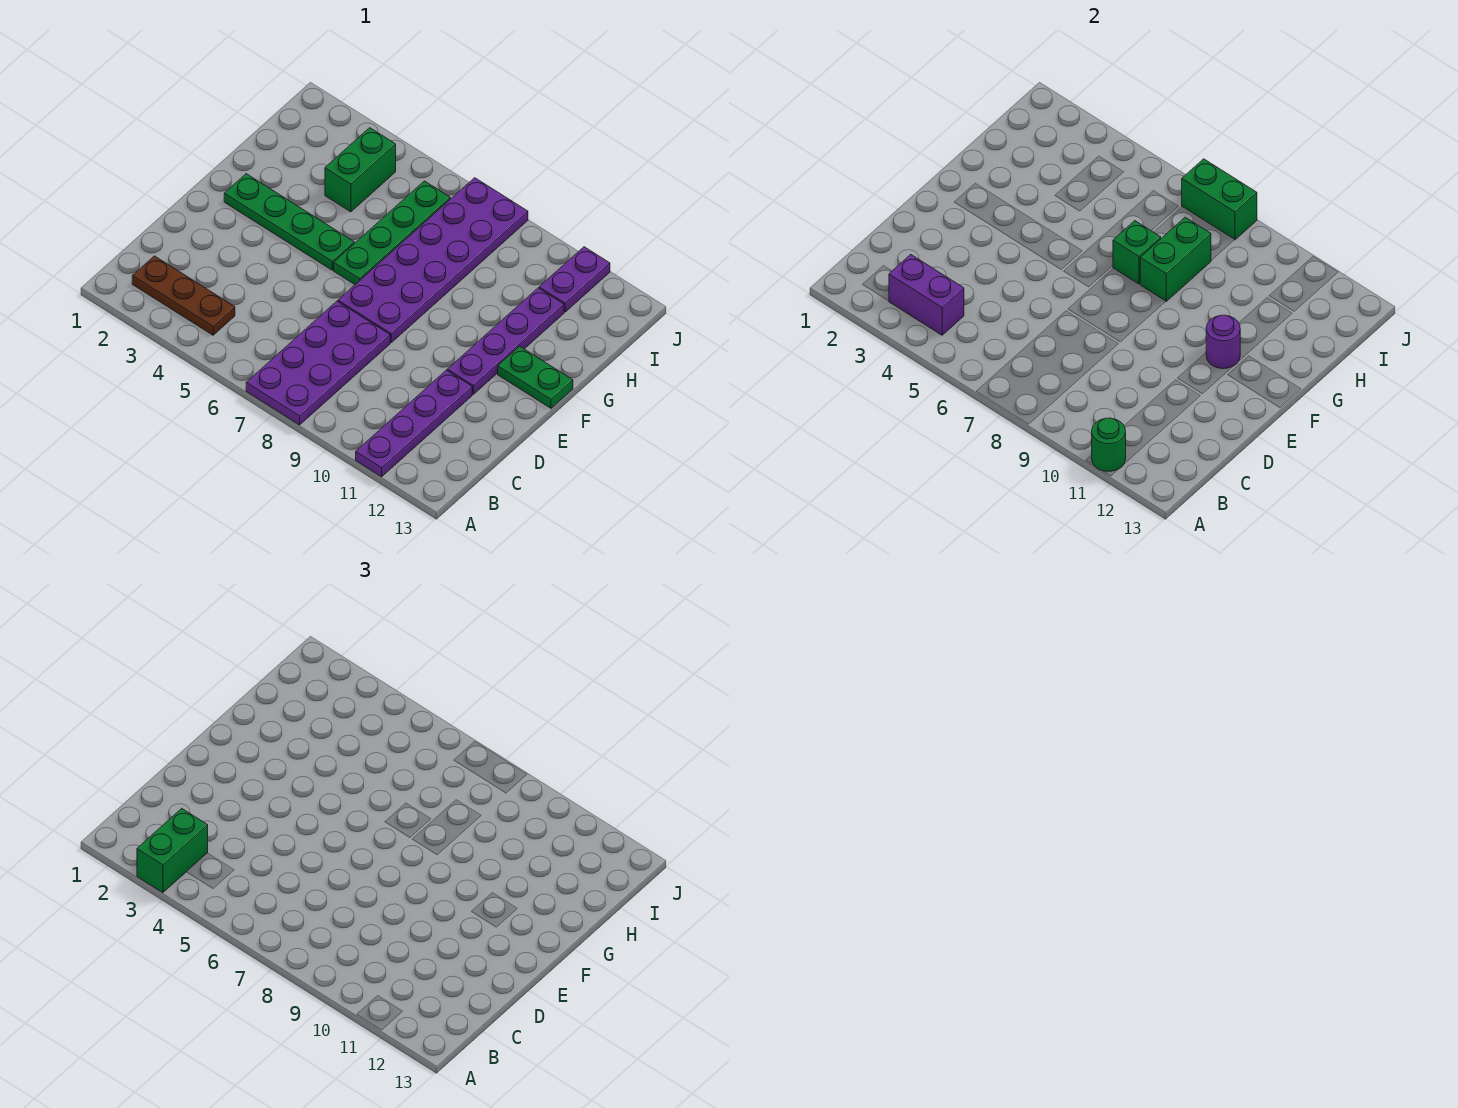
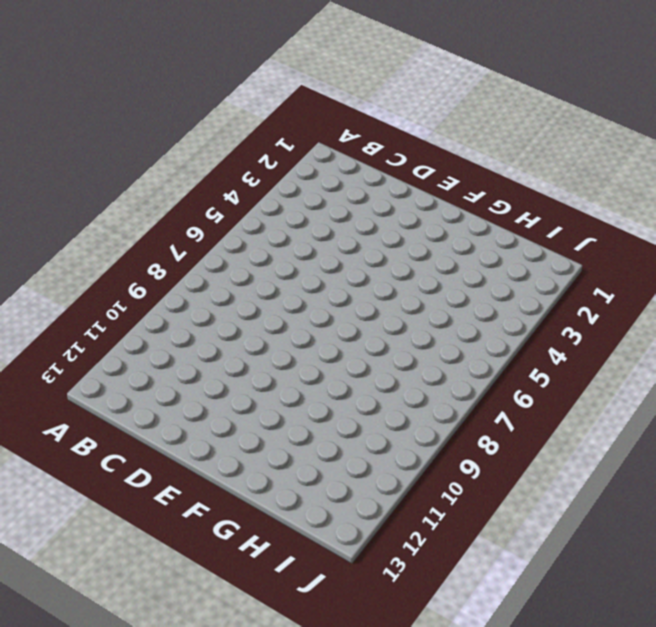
none -> purple 2x4 plate [246,301,390,425]
none -> purple 1x4 plate [356,370,472,477]
none -> brown 1x3 plate [132,256,235,335]

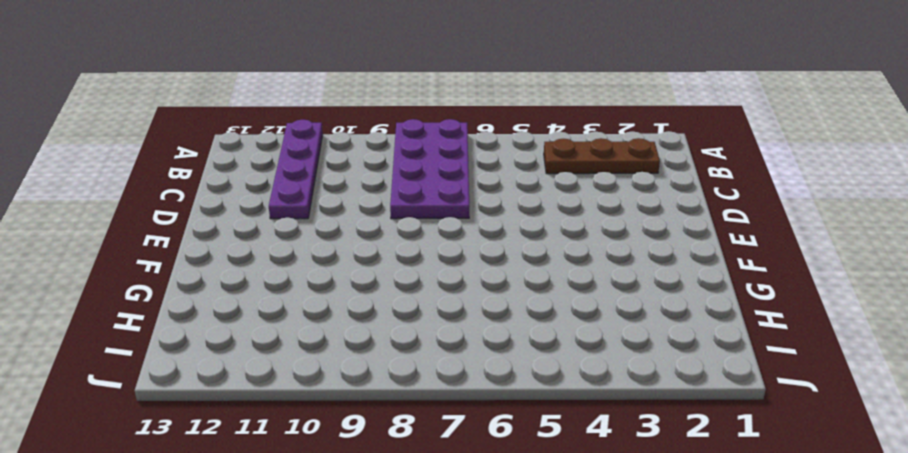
none -> purple 2x6 plate [338,178,528,342]
none -> purple 1x4 plate [447,288,564,394]
none -> green 1x4 plate [224,174,354,270]

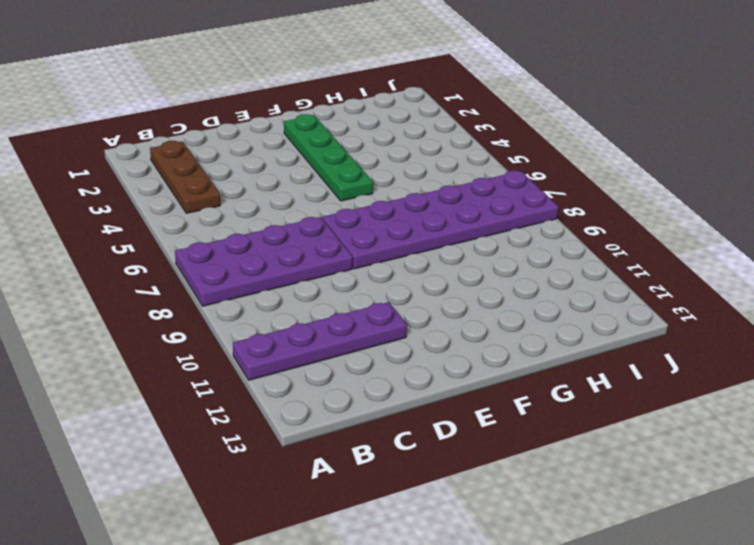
none -> purple 1x4 plate [447,288,564,394]
none -> green 1x4 plate [334,181,450,284]
none -> green 1x2 plate [498,346,573,408]

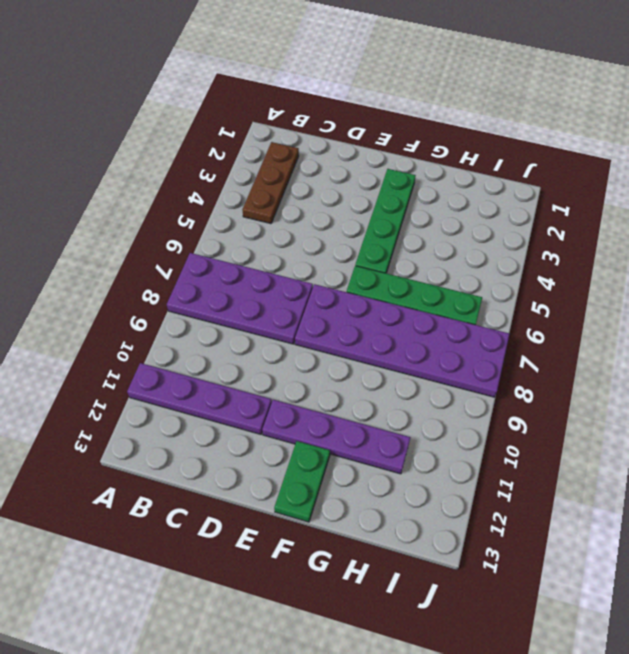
none -> green 1x2 brick [325,128,396,212]
none -> purple 1x2 plate [539,247,610,312]
none -> green 1x1 round brick [1092,418,1126,471]

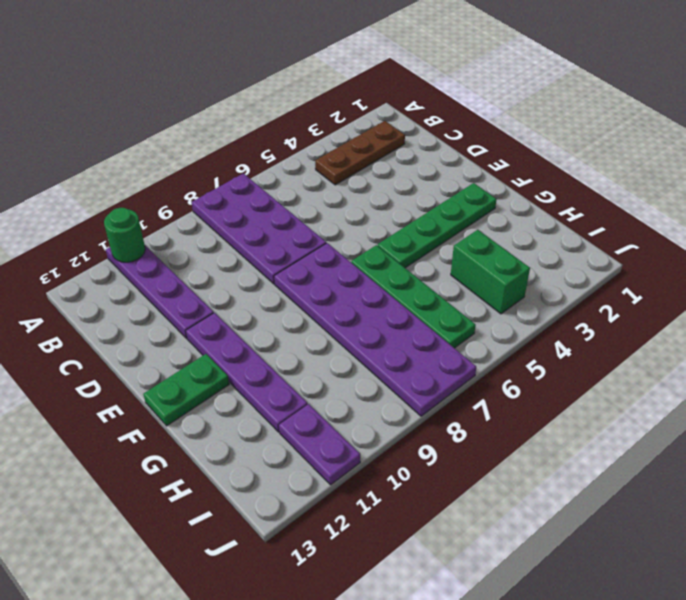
none -> purple 1x2 brick [889,254,964,335]
none -> purple 1x1 round brick [1206,315,1240,369]
none -> green 1x1 brick [1113,221,1161,284]

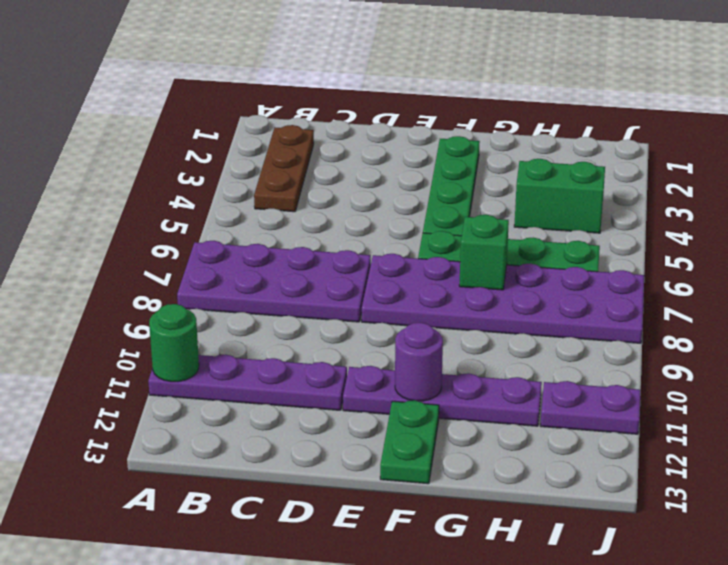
none -> purple 1x2 brick [889,254,964,335]
none -> green 1x2 brick [1140,217,1211,301]
none -> green 1x2 brick [1182,159,1257,240]

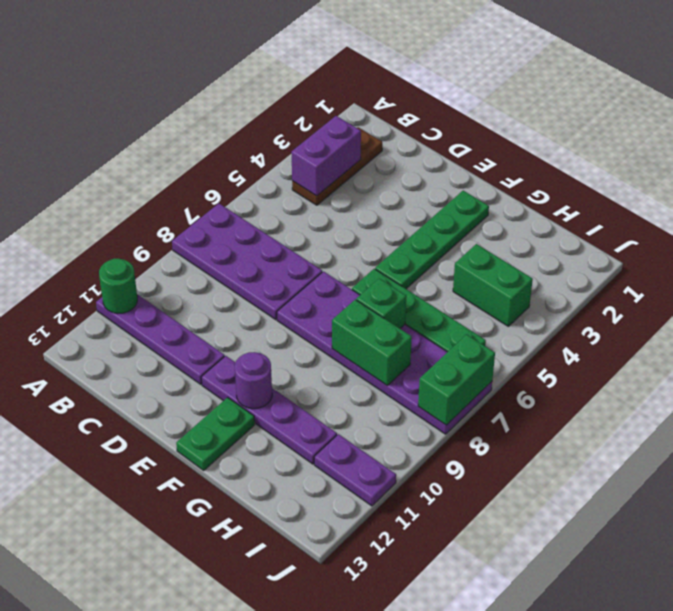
none -> green 1x2 brick [137,808,208,893]

